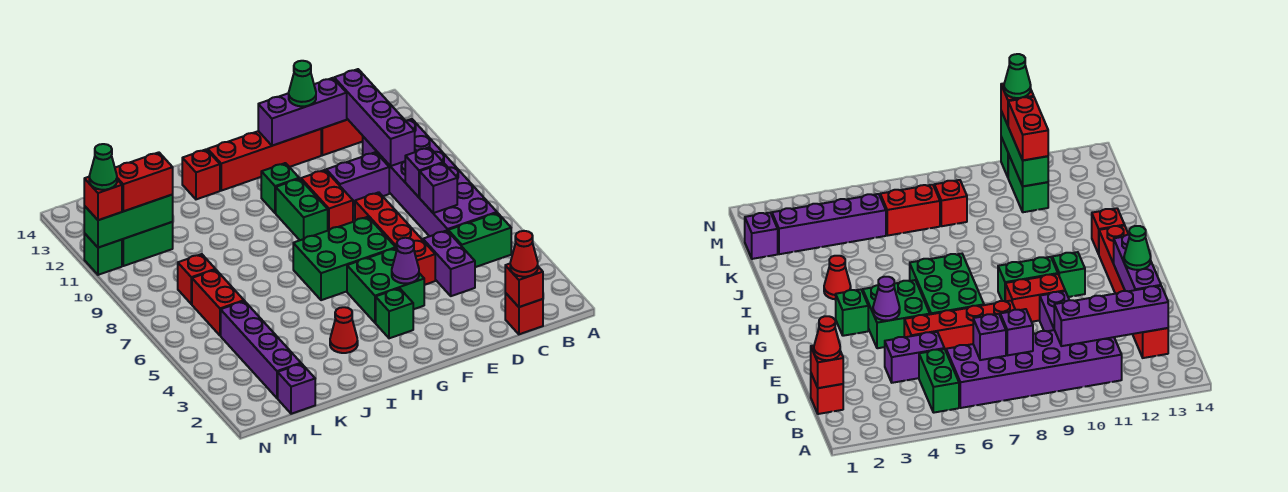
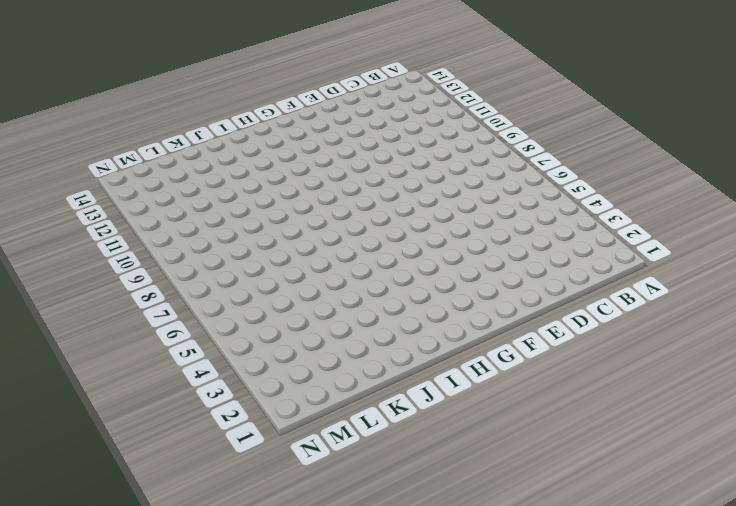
none -> green 1x2 brick [448,213,511,267]
none -> purple 2x6 brick [363,119,497,236]
none -> red 1x1 brick [505,293,543,334]
none -> red 1x2 brick [321,119,363,155]

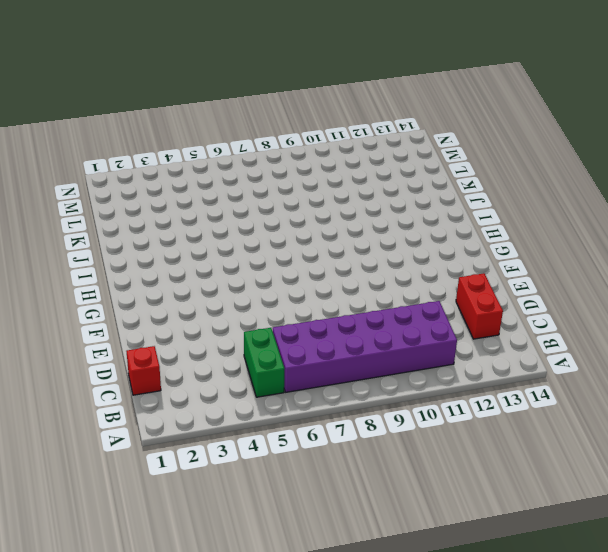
none -> purple 1x2 brick [423,231,475,296]
none -> purple 1x2 brick [326,152,389,207]
none -> red 1x4 brick [355,192,435,285]
none -> red 1x4 brick [208,129,321,191]

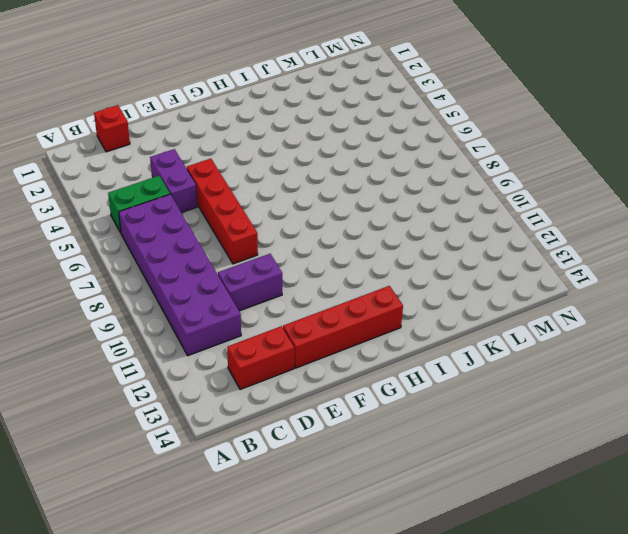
none -> green 2x2 brick [347,248,424,323]
none -> green 2x3 brick [293,217,396,300]
none -> red 1x2 brick [301,170,353,230]
none -> green 1x1 brick [376,288,413,338]

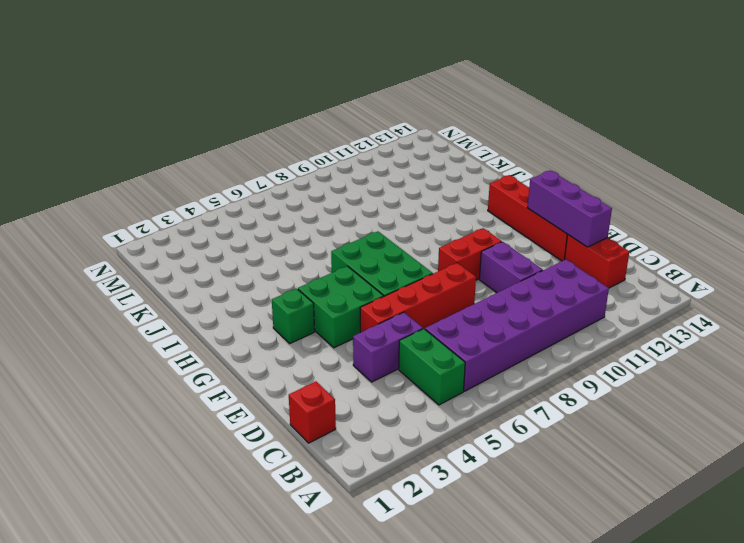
none -> green 1x2 brick [276,179,328,240]
none -> green 1x1 brick [261,163,299,213]
none -> red 1x1 cone [330,307,358,353]
none -> red 1x1 brick [182,149,220,199]

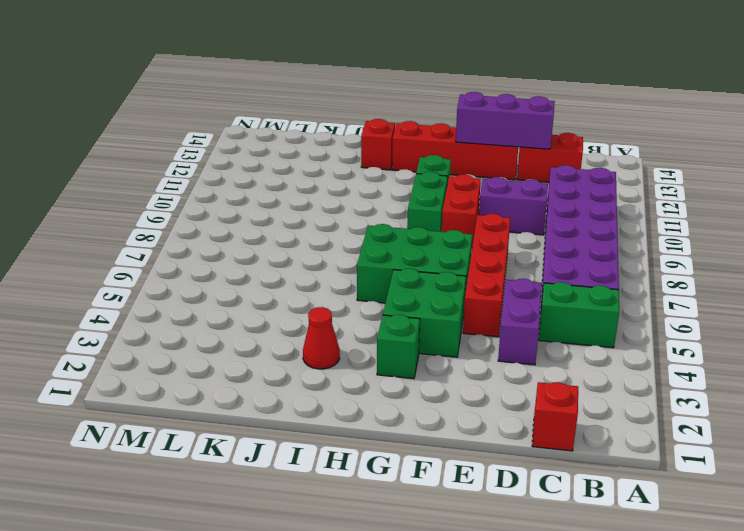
none -> purple 1x1 brick [278,364,315,414]
none -> purple 1x4 brick [221,301,301,398]
none -> red 1x2 brick [192,270,244,335]
none -> red 1x1 brick [178,254,215,304]

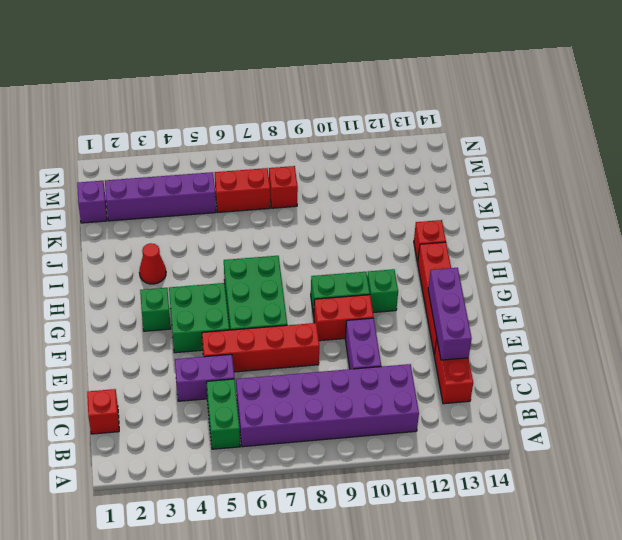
none -> green 1x2 brick [122,222,173,266]
none -> green 1x1 brick [84,233,122,275]
none -> red 1x1 brick [505,264,543,307]
none -> purple 1x1 brick [420,163,457,213]

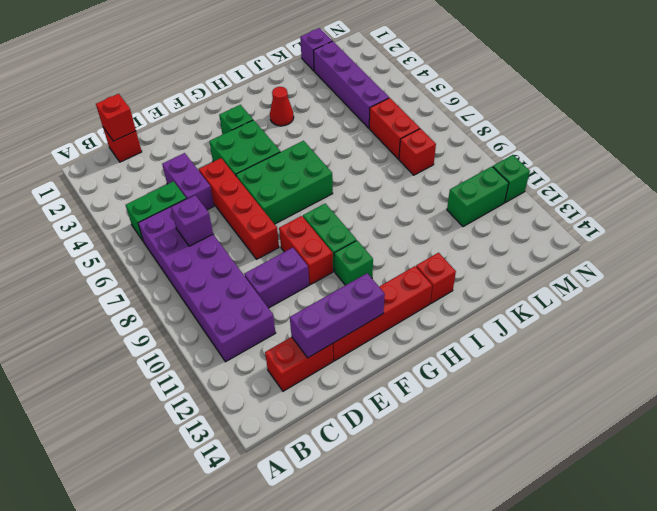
none -> purple 1x1 brick [405,147,443,197]
none -> purple 1x4 brick [334,69,415,166]
none -> purple 1x1 cone [392,238,419,284]
none -> green 1x3 brick [84,195,173,248]

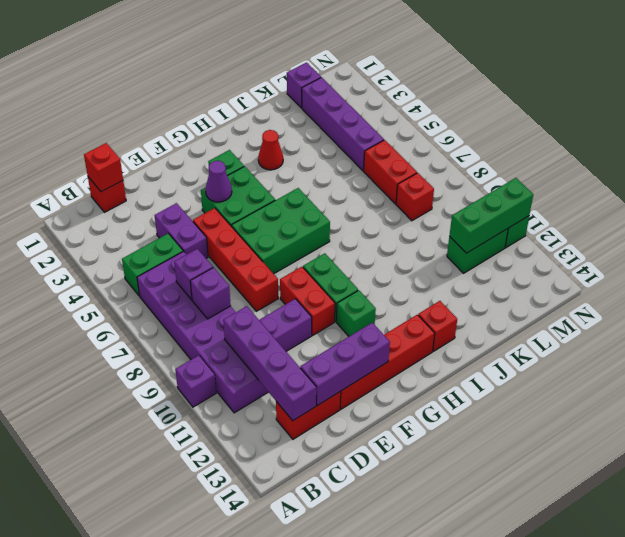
purple 1x1 brick [175,355,216,407] -> none
none -> red 1x1 cone [510,231,538,277]
none -> green 1x1 cone [289,61,316,106]
none -> red 1x2 brick [115,152,173,211]
none -> red 1x1 brick [84,177,122,220]

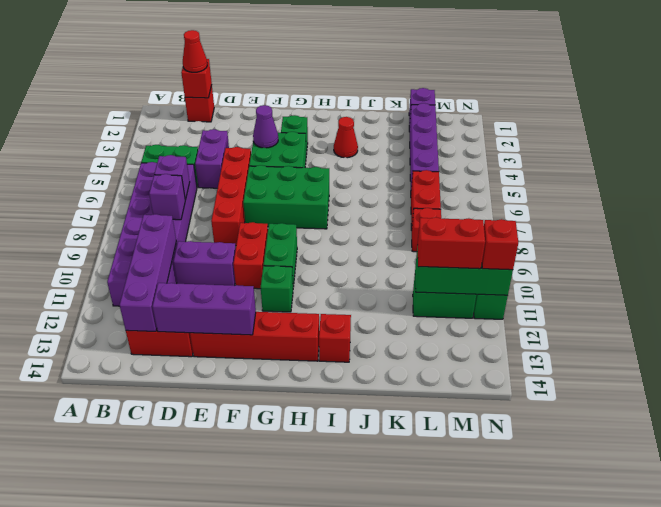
none -> green 1x1 cone [289,61,316,106]
none -> green 1x1 cone [89,144,117,190]

